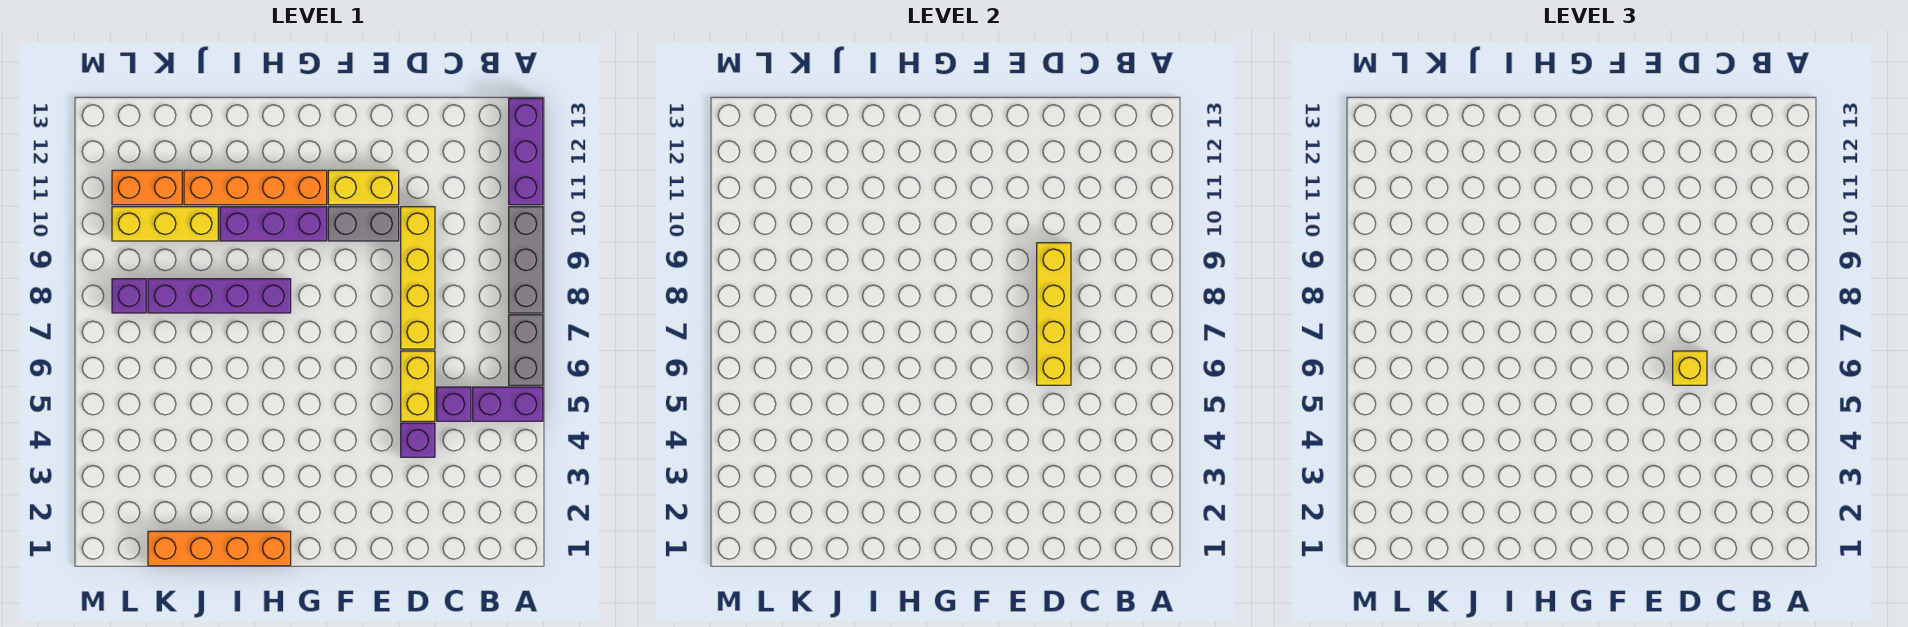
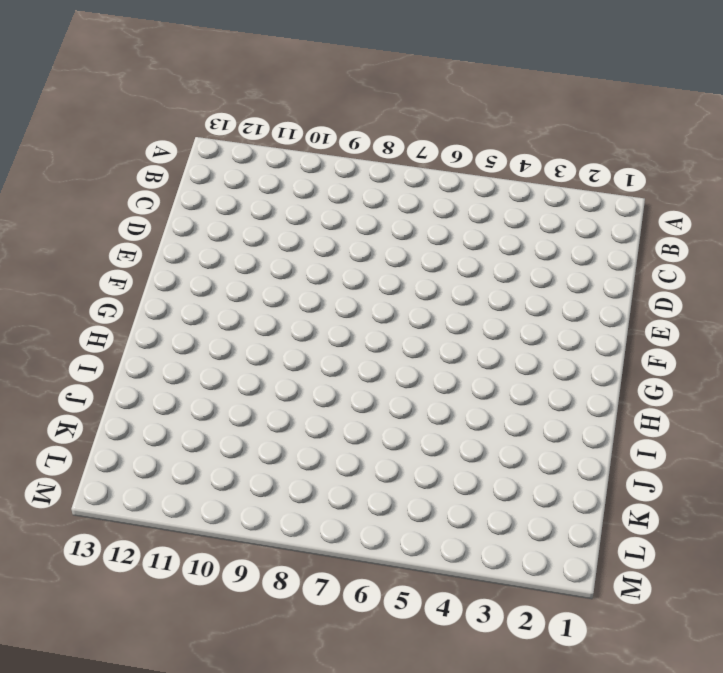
none -> purple 1x2 brick [473,387,543,421]
none -> grey 1x2 brick [509,315,543,385]
none -> grey 1x3 brick [509,207,543,313]

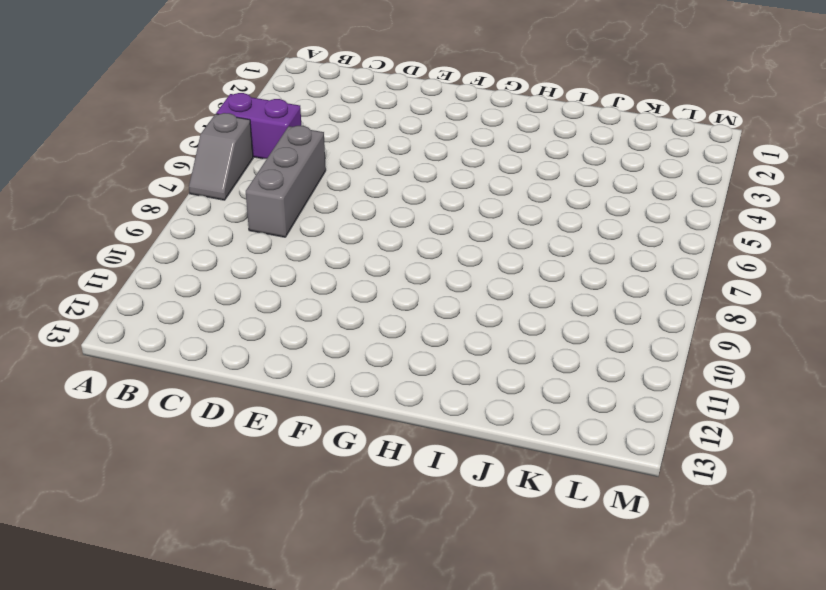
grey 1x2 slope [189,113,253,200] -> grey 1x2 brick [509,315,543,385]
grey 1x3 brick [246,126,326,237] -> grey 1x3 brick moved to [509,207,543,313]
none -> purple 1x3 brick [509,98,543,205]
none -> purple 1x1 brick [437,387,471,421]
none -> purple 1x1 brick [401,423,435,457]

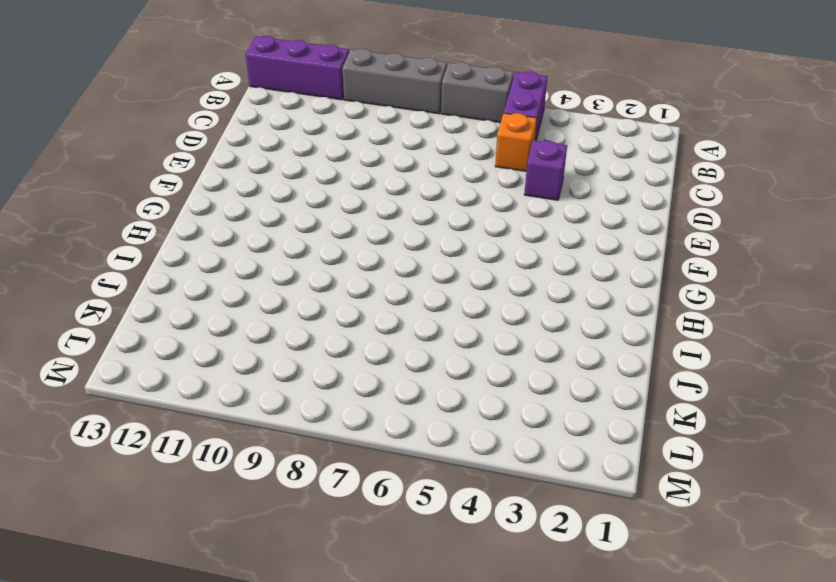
orange 1x1 brick [495,113,537,171] -> purple 1x1 brick [437,387,471,421]
none -> yellow 1x2 brick [401,351,435,421]
none -> yellow 1x4 brick [401,207,435,349]
none -> grey 1x2 brick [328,207,399,241]

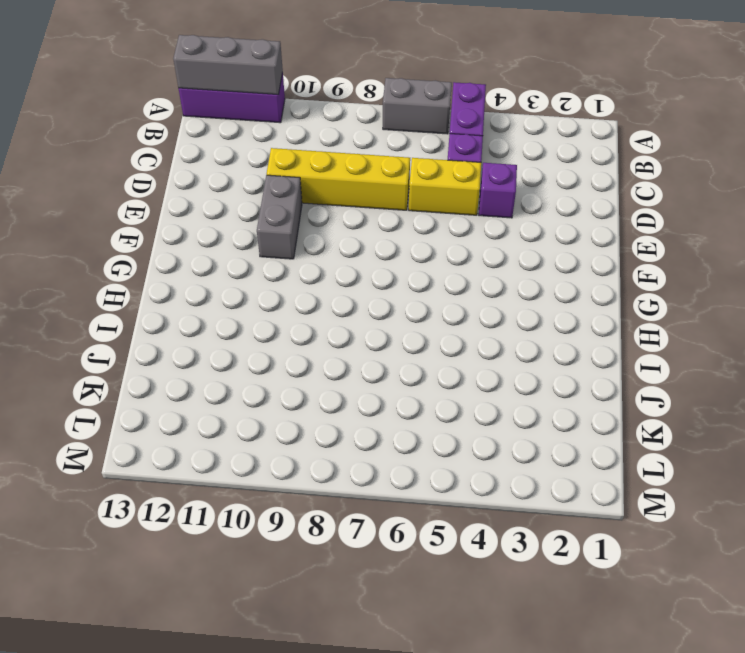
grey 1x3 brick [173,35,283,95] -> grey 1x3 brick moved to [509,207,543,313]
none -> yellow 1x2 brick [328,170,399,205]
none -> purple 1x3 brick [220,207,327,241]
none -> orange 1x4 brick [184,170,327,205]

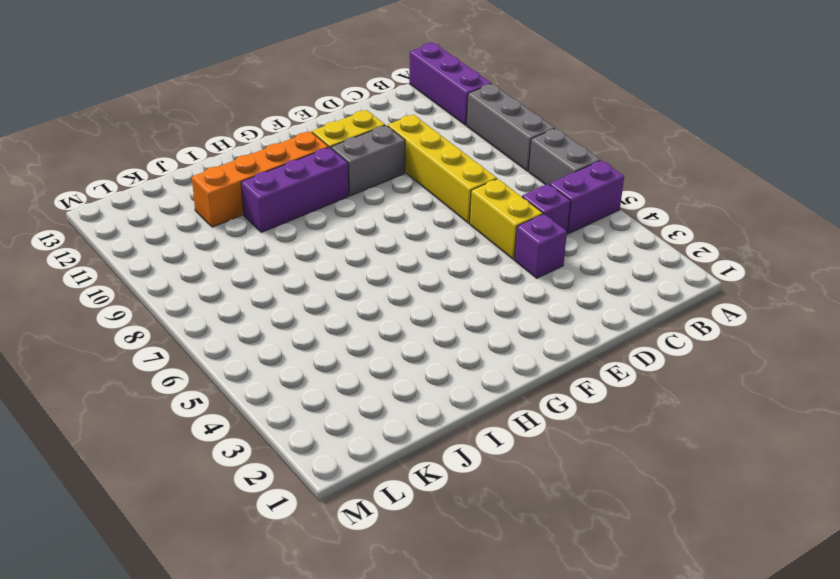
none -> orange 1x4 brick [148,531,291,566]
none -> purple 1x4 brick [148,279,291,313]
none -> yellow 1x3 brick [112,207,218,241]

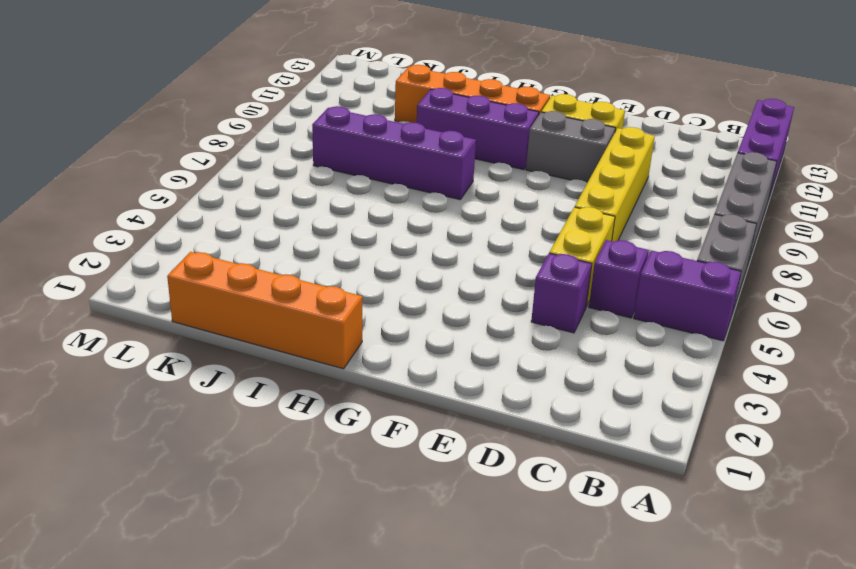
none -> yellow 1x3 brick [112,207,218,241]
none -> orange 1x2 brick [112,170,182,205]
none -> purple 1x1 brick [112,279,146,313]

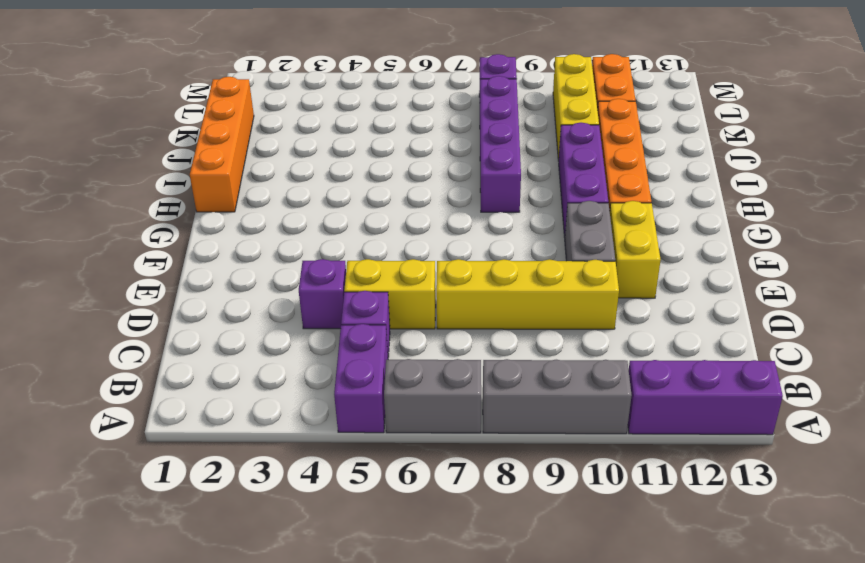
none -> yellow 1x4 brick [1037,243,1071,385]
none -> yellow 1x1 brick [1673,351,1707,385]

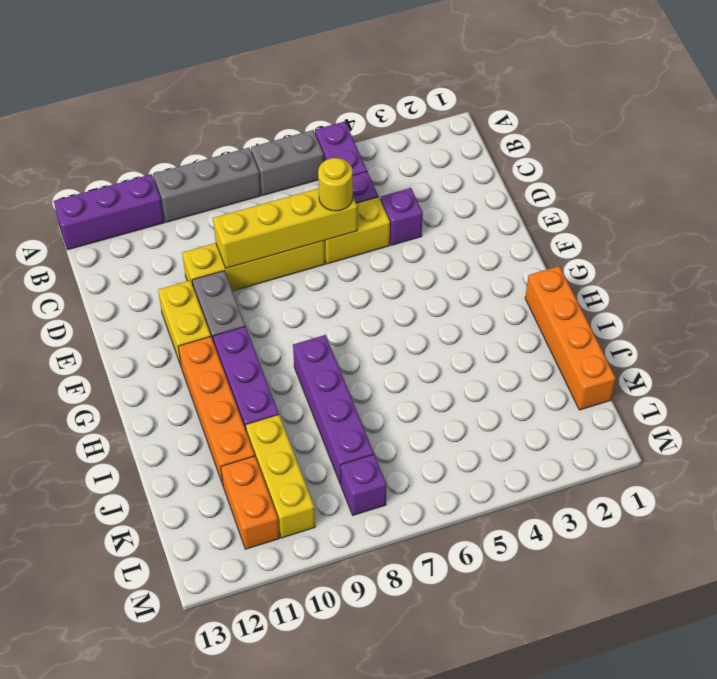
yellow 1x1 round brick [318,158,353,211] -> yellow 1x1 brick [1673,351,1707,385]

